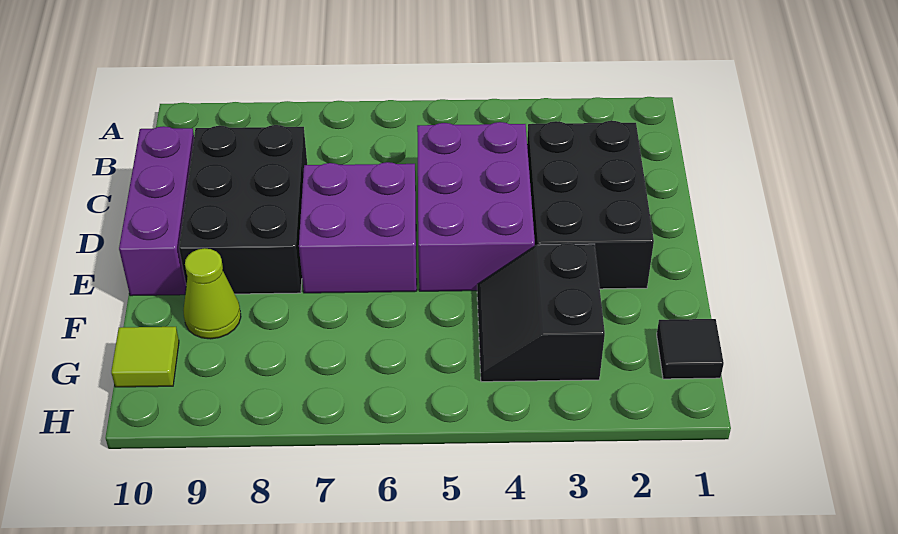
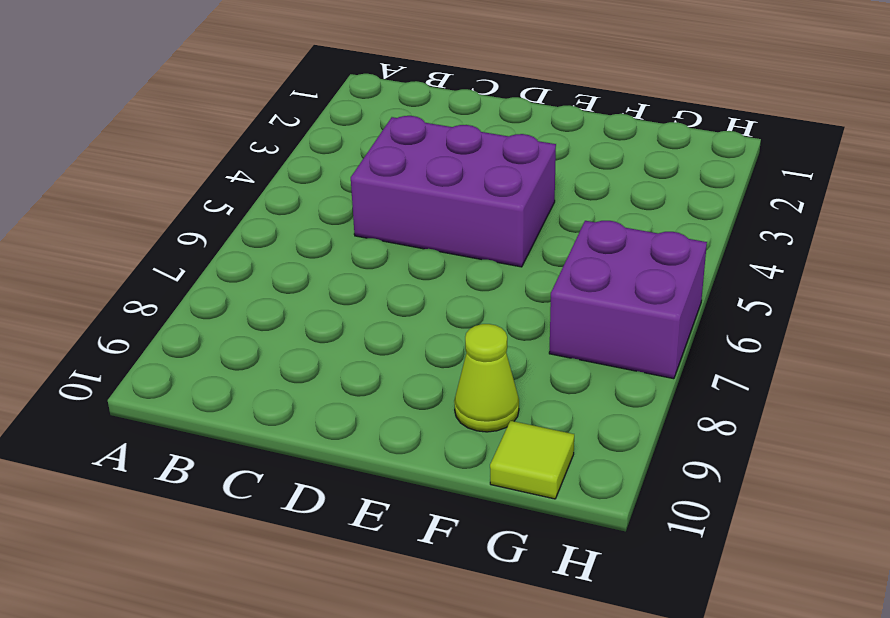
purple 2x2 brick [549,221,707,379] -> purple 2x2 brick moved to [299,162,417,293]
none -> black 2x3 brick [527,121,654,289]
none -> black 2x3 brick [179,125,307,294]

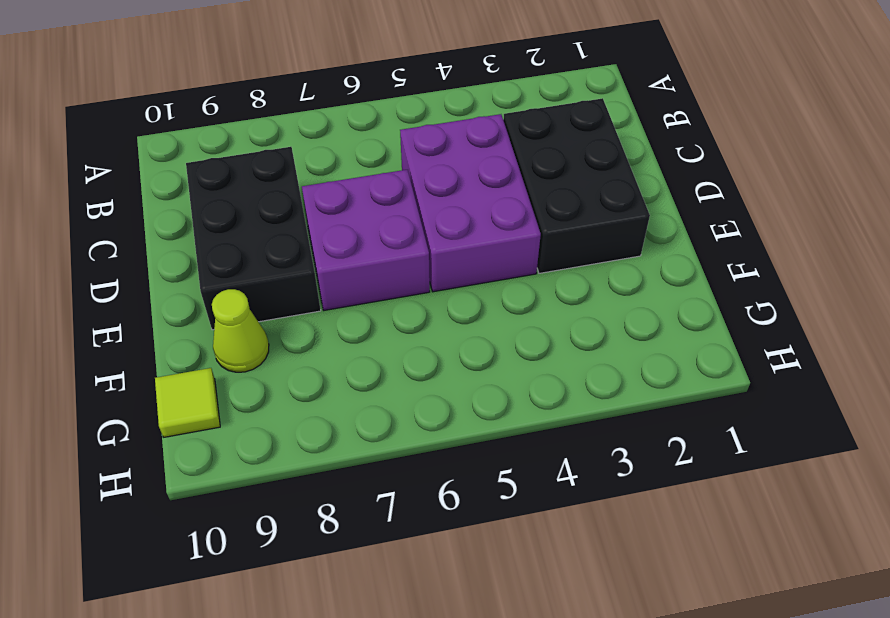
none -> purple 1x3 brick [119,126,194,296]
none -> black 2x2 slope [477,243,605,382]

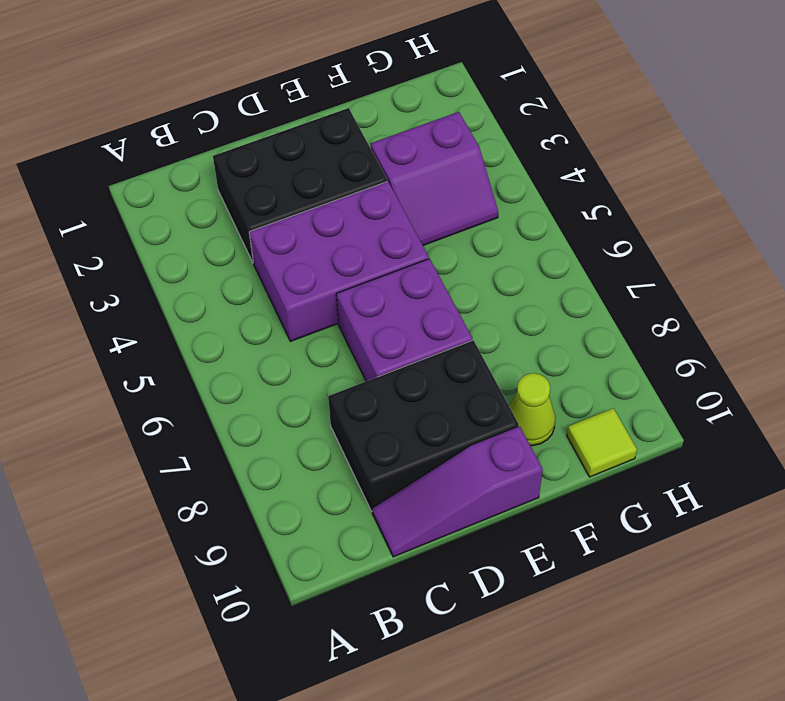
purple 1x3 slope [372,426,543,557] -> purple 1x3 brick [119,126,194,296]
purple 2x2 slope [371,112,498,245] -> black 2x2 slope [477,243,605,382]
none -> black 1x1 tile [657,319,724,379]

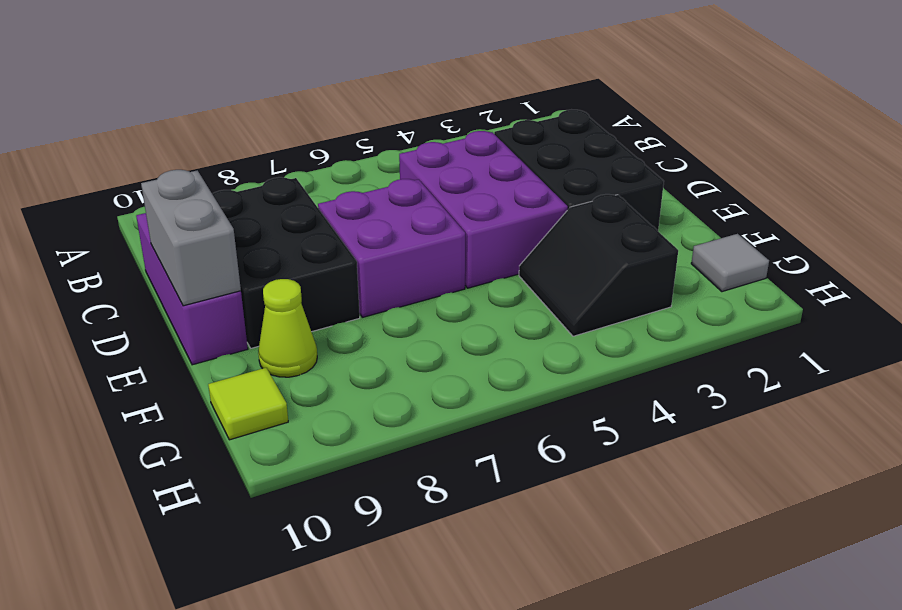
grey 1x2 brick [141,170,241,306] -> none
grey 1x1 tile [691,234,769,292] -> black 1x1 tile [657,319,724,379]

